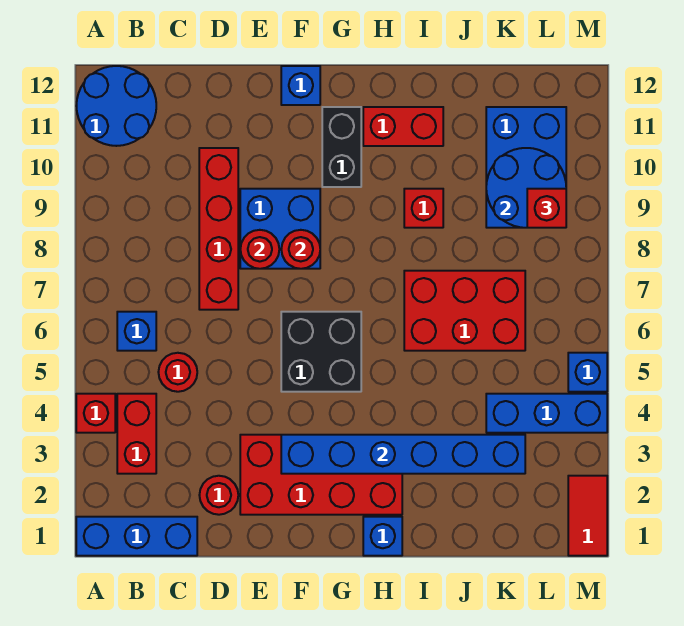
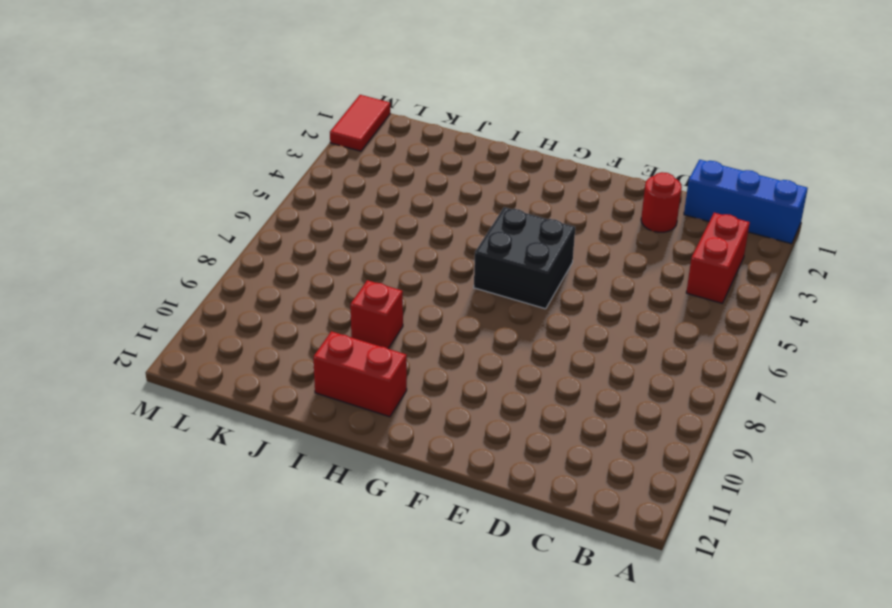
none -> red 1x1 brick [76,394,115,433]
none -> blue 2x2 round brick [76,66,156,146]
none -> blue 1x1 brick [117,312,156,351]

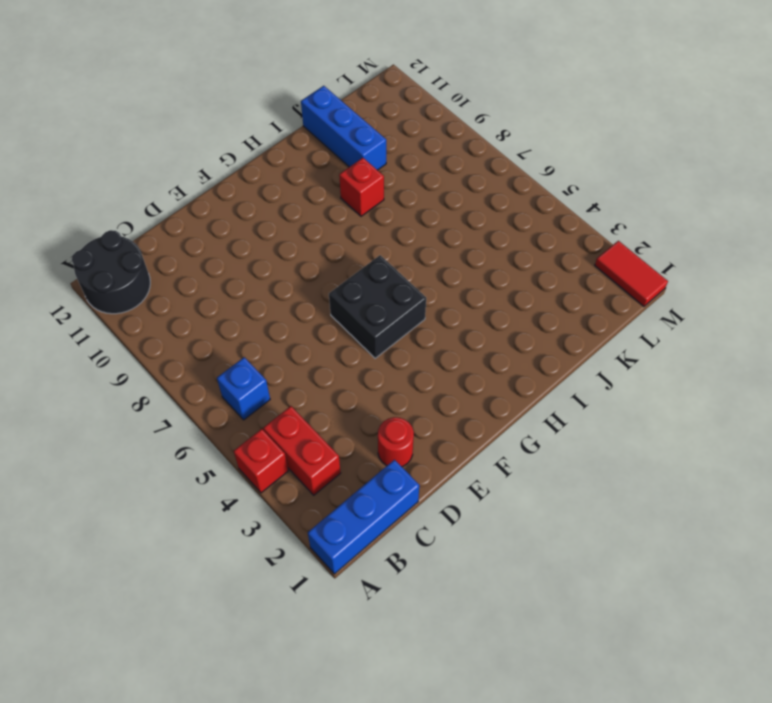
black 2x2 round brick [72,230,150,314] -> blue 2x2 round brick [76,66,156,146]
blue 1x3 brick [301,86,386,170] -> blue 1x3 brick turned to [486,394,607,433]
none -> red 1x1 round brick [158,353,197,392]
none -> red 1x4 brick [199,148,238,310]
none -> red 2x4 brick [240,435,402,515]

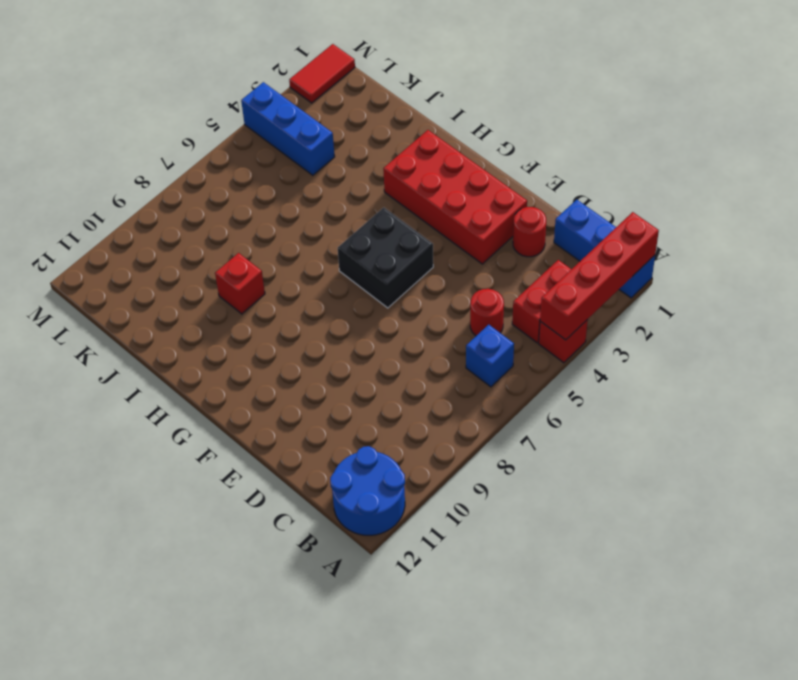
red 1x4 brick [540,212,659,340] -> red 1x4 brick moved to [199,148,238,310]
none -> blue 2x2 brick [240,189,320,269]
none -> blue 1x1 brick [281,66,320,105]
none -> black 1x2 brick [322,107,361,187]

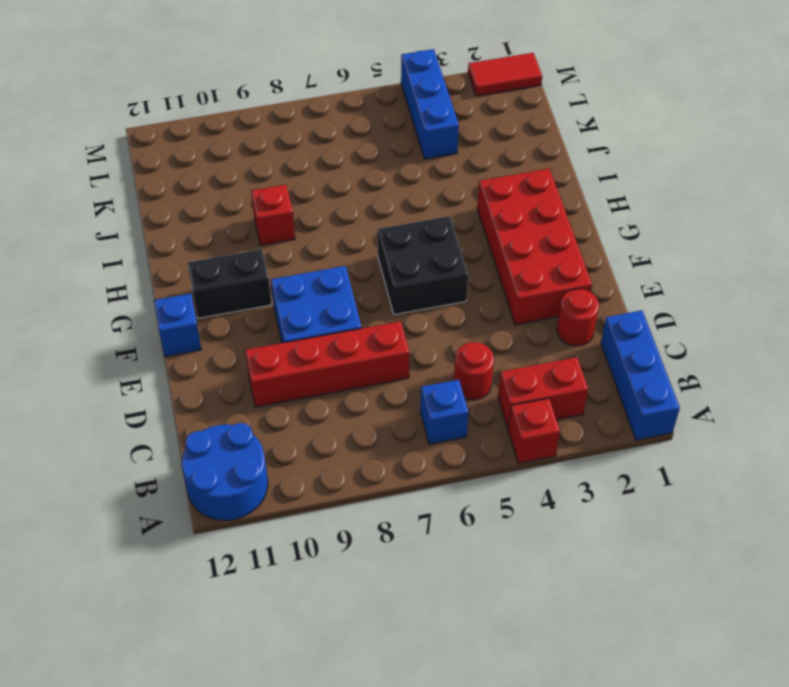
none -> blue 1x1 brick [363,517,402,556]
none -> red 1x2 brick [363,107,443,146]
none -> red 2x3 brick [404,271,525,351]

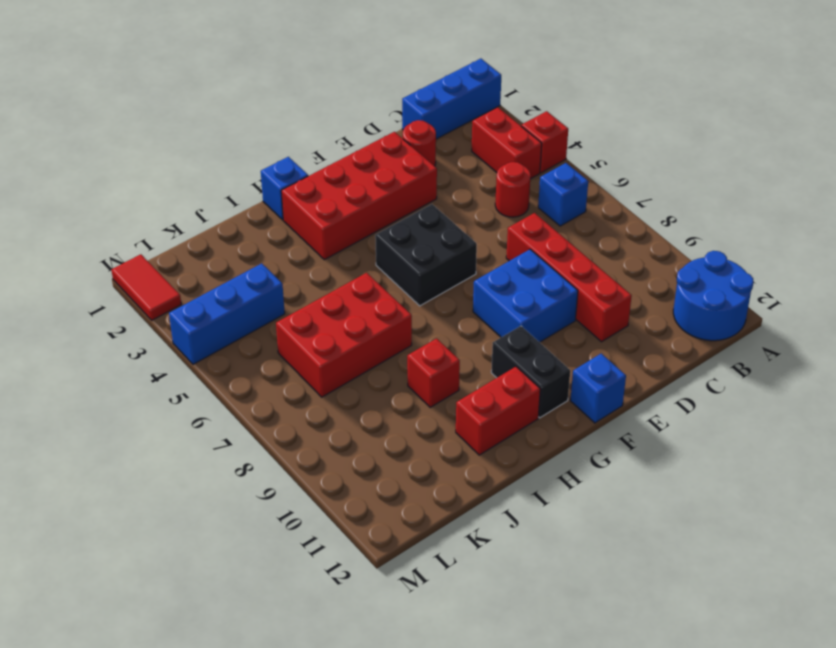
none -> blue 2x3 brick [486,107,566,228]
none -> blue 1x1 brick [568,353,607,392]
none -> red 1x1 round brick [240,230,279,269]

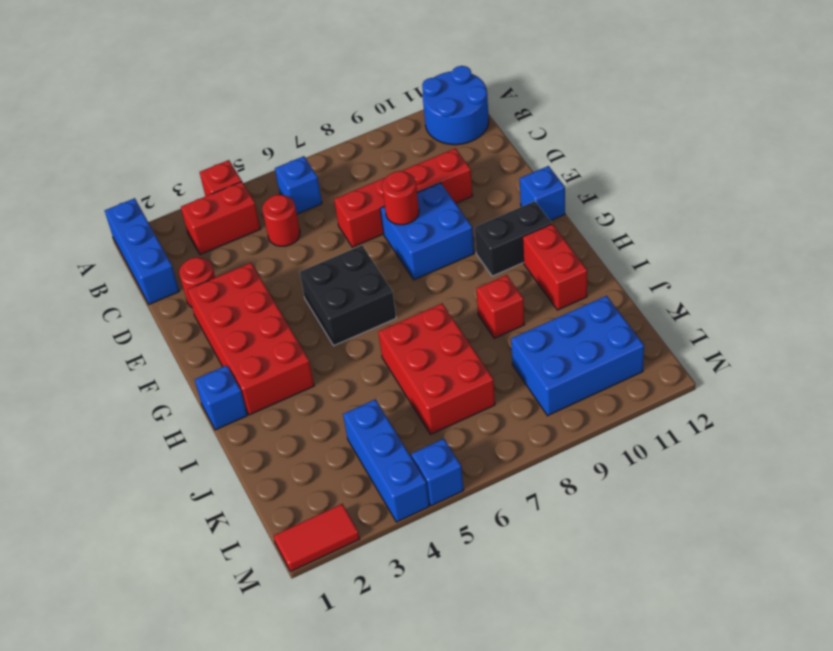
none -> blue 1x6 brick [281,435,525,474]
none -> red 1x1 round brick [281,230,320,269]
none -> blue 2x2 round brick [486,148,566,228]

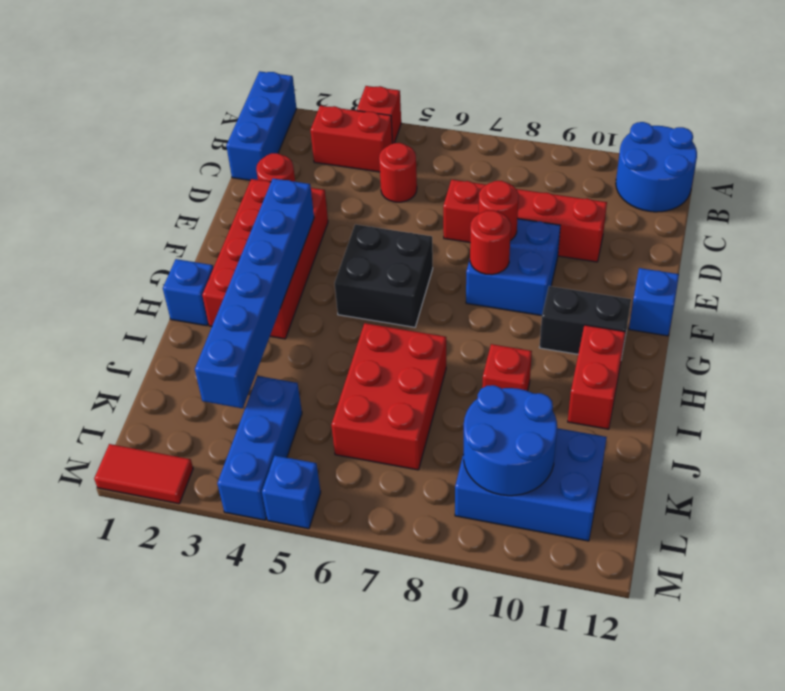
none -> blue 1x1 brick [117,312,156,351]
none -> red 1x1 brick [527,189,566,228]

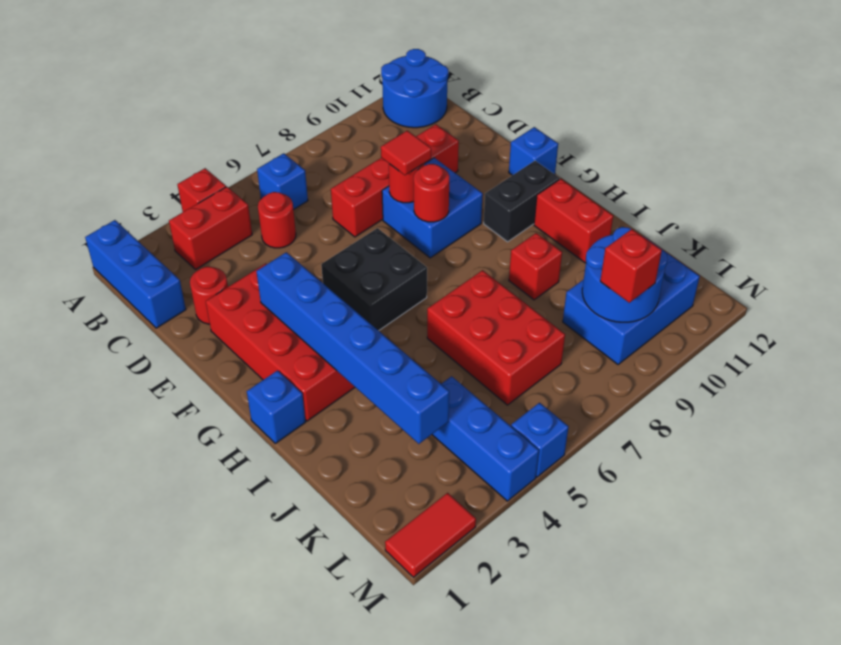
red 1x1 tile [381,131,431,175] -> none

